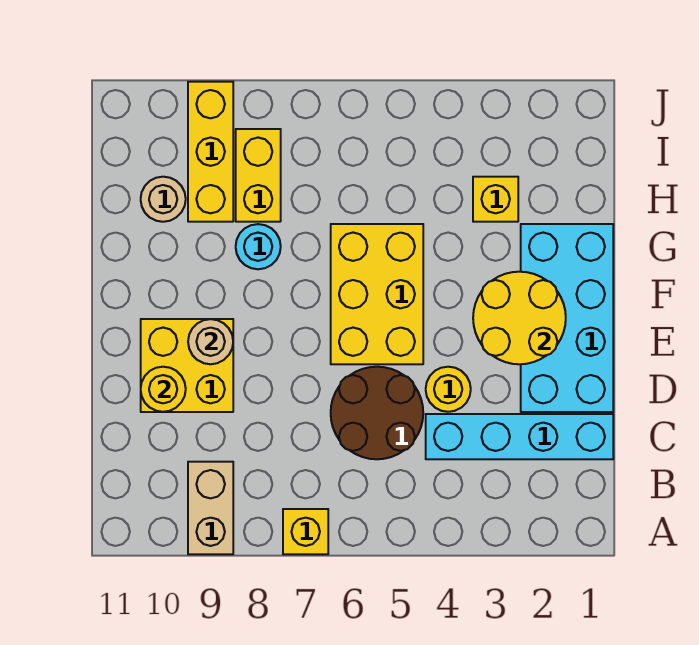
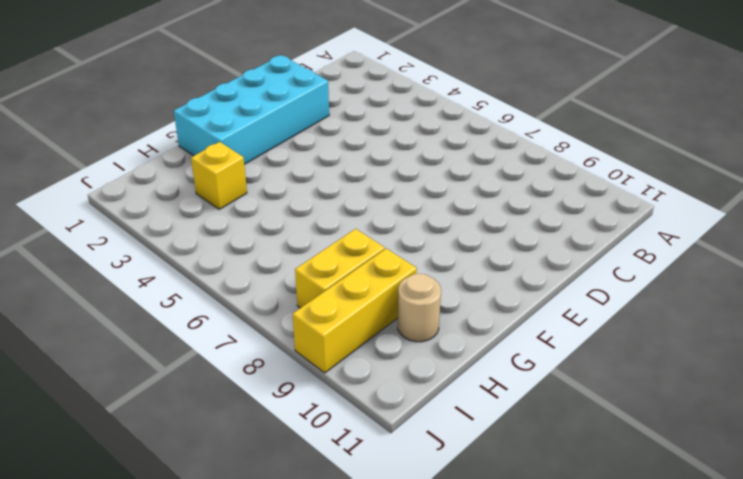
none -> yellow 1x1 brick [283,509,328,554]
none -> tan 1x2 brick [188,462,233,554]
none -> cyan 1x4 brick [426,414,613,459]

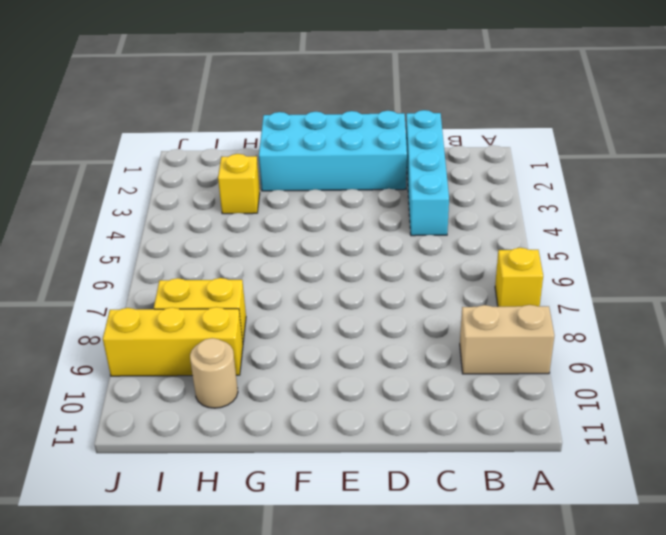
none -> brown 2x2 round brick [331,367,423,459]
none -> yellow 1x1 round brick [426,367,471,412]
none -> yellow 2x2 brick [141,319,233,412]

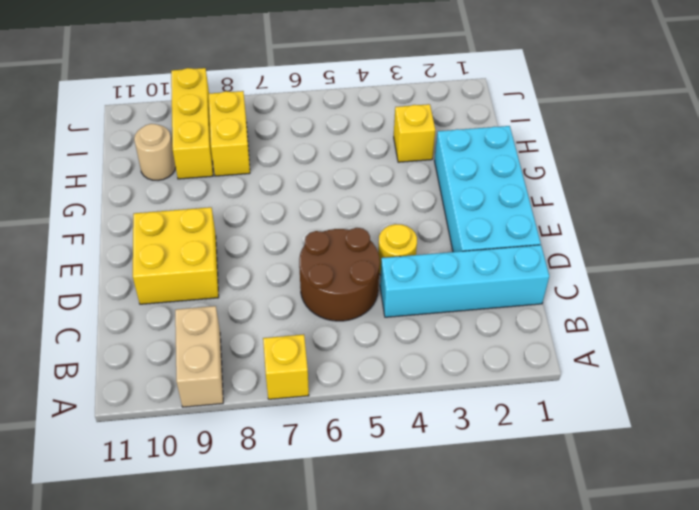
none -> yellow 2x3 brick [331,224,423,364]
none -> cyan 1x1 round brick [236,224,281,269]
none -> yellow 1x1 round brick [141,367,186,412]

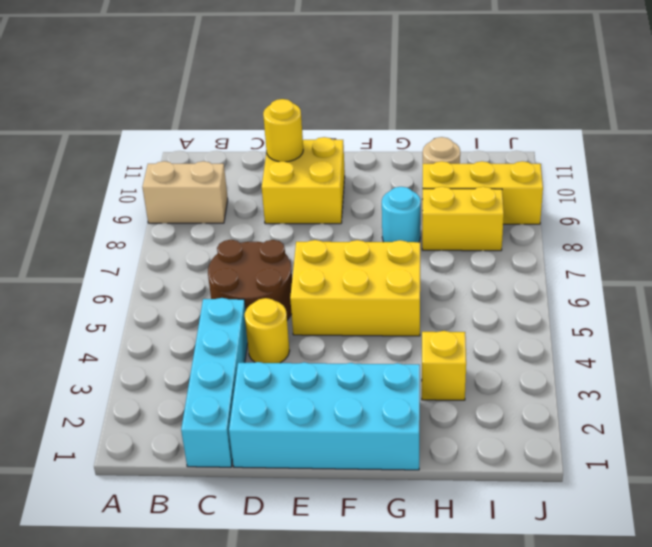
none -> yellow 1x1 brick [283,509,328,554]
none -> yellow 2x2 round brick [473,272,566,364]
none -> tan 1x1 round brick [188,319,233,364]

